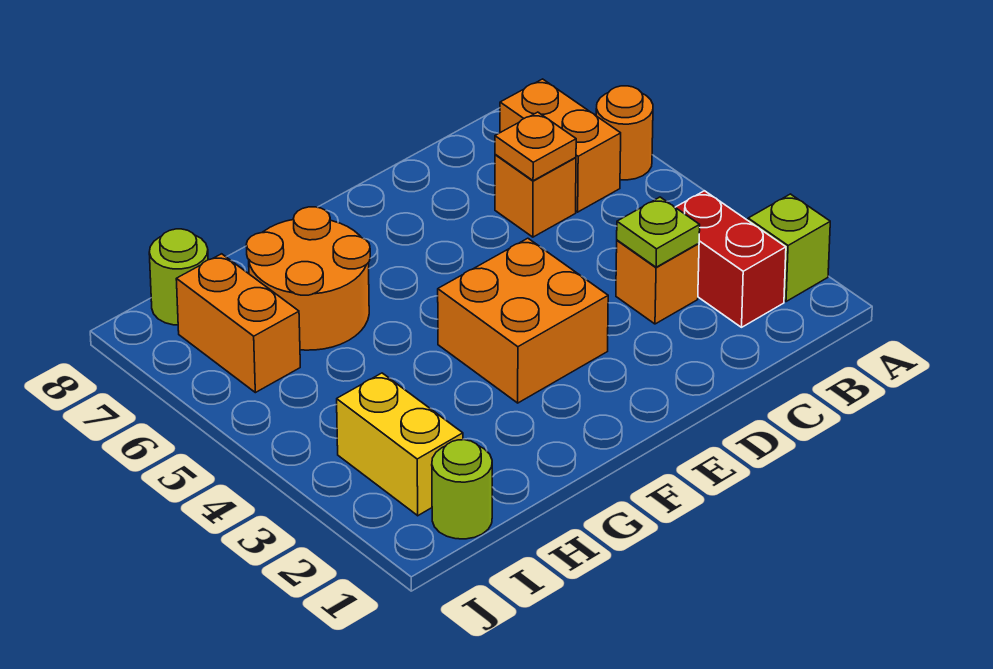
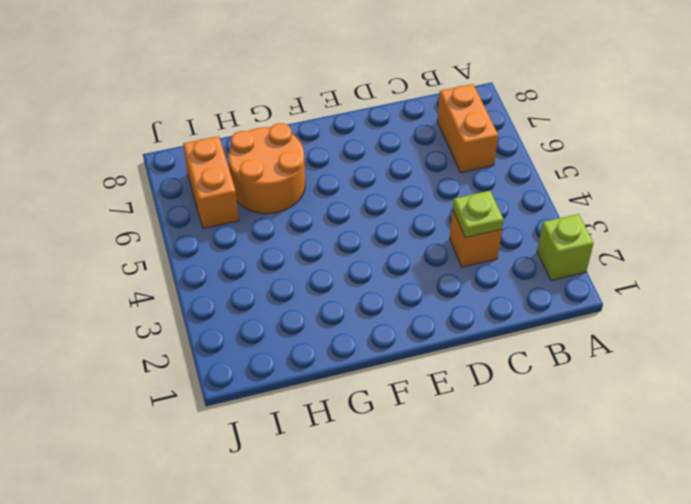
none -> orange 1x1 round brick [596,86,653,180]
none -> red 1x2 brick [675,191,786,327]
none -> orange 1x1 brick [495,154,576,237]

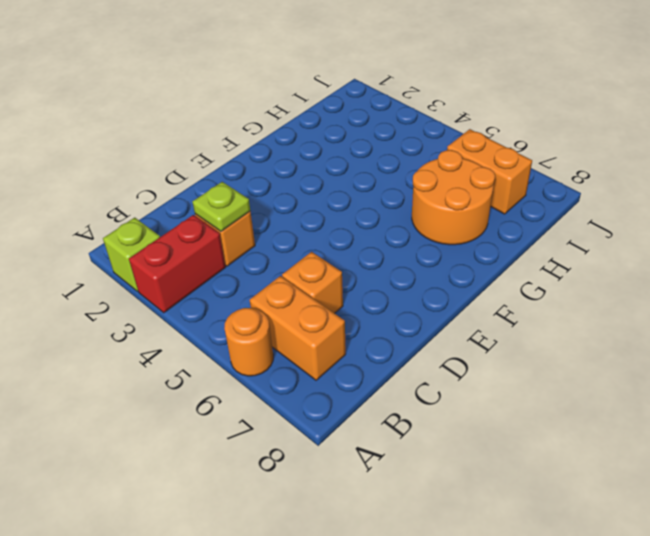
red 1x2 brick [129,215,226,313] -> red 1x2 brick turned to [675,191,786,327]
none -> orange 2x2 brick [438,238,608,403]
none -> lime 1x1 round brick [432,440,492,539]
none -> yellow 1x2 brick [337,373,463,516]

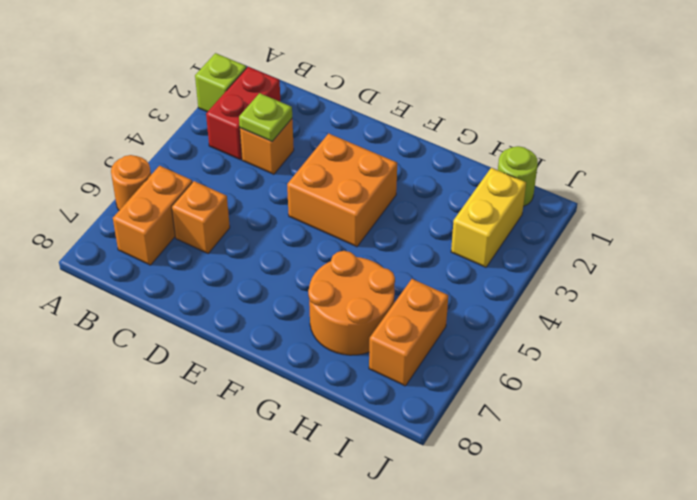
none -> lime 1x1 round brick [149,229,208,325]
none -> orange 1x1 plate [495,112,576,181]

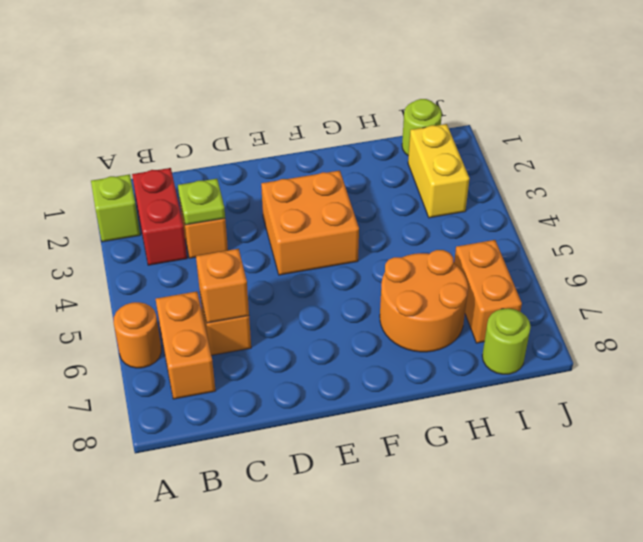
orange 1x1 brick [196,249,249,323] -> orange 1x1 plate [495,112,576,181]

